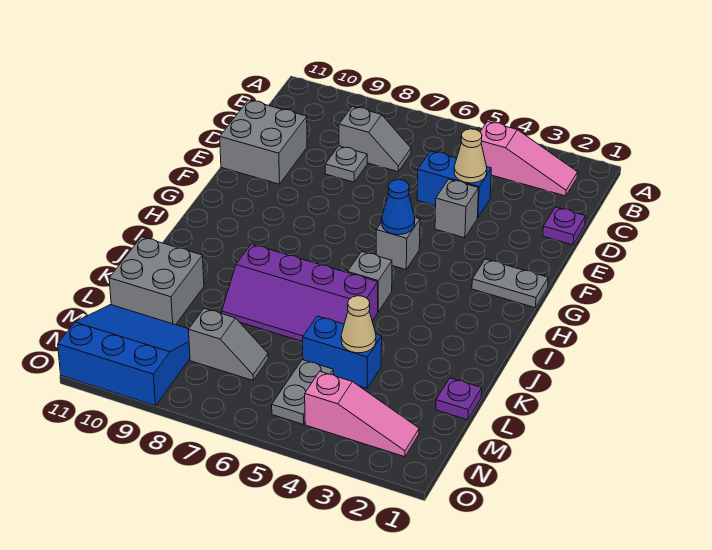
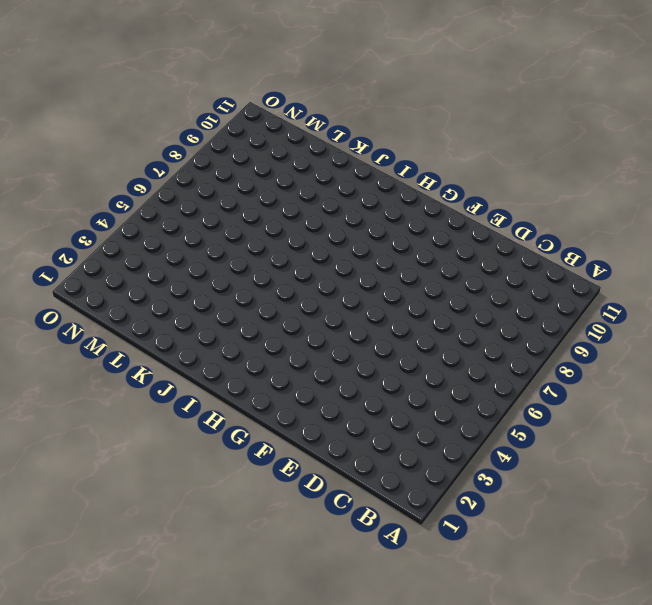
none -> pink 1x3 slope [480,121,578,196]
none -> grey 1x2 slope [339,106,411,172]
none -> purple 1x1 plate [543,207,585,245]

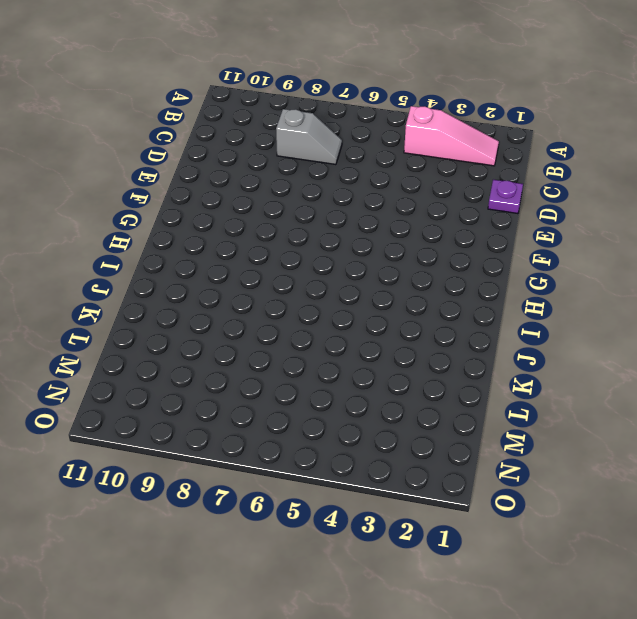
none -> blue 1x2 brick [417,151,491,218]
none -> grey 1x1 plate [325,146,367,182]
none -> grey 2x2 brick [220,100,307,184]

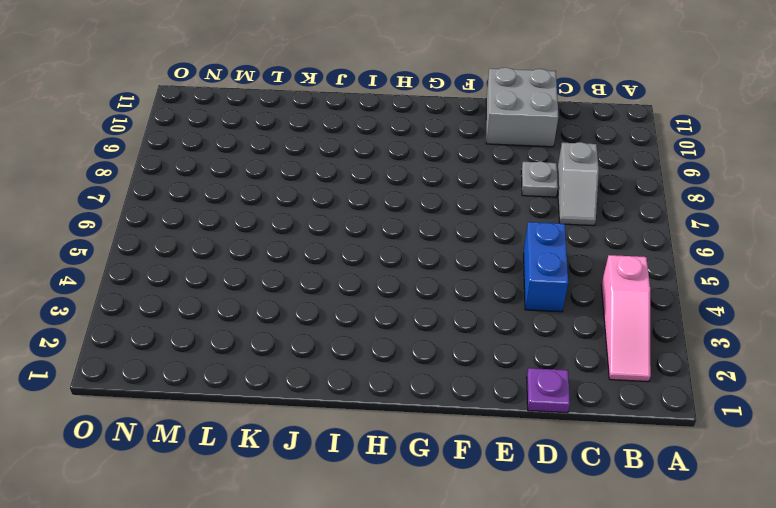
none -> grey 1x1 brick [435,179,479,238]
none -> grey 1x2 plate [472,259,548,308]
none -> grey 1x1 brick [376,218,420,269]

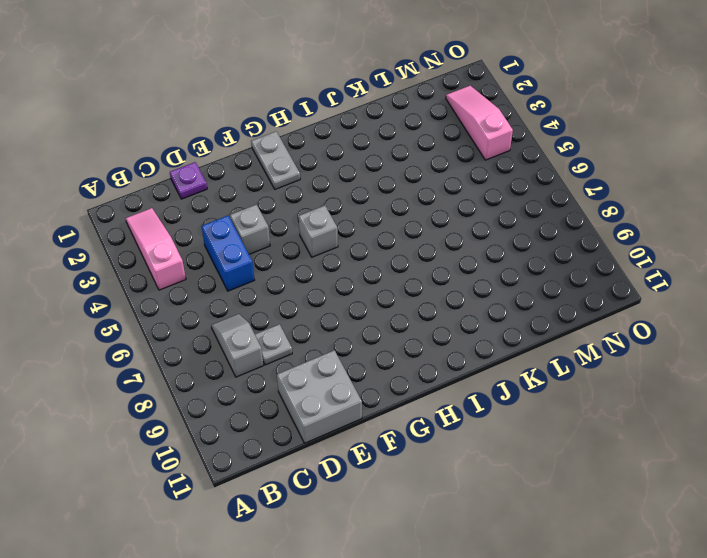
none -> grey 1x1 brick [348,252,392,312]
none -> purple 2x4 slope [222,244,378,342]
none -> grey 2x2 brick [109,237,204,325]

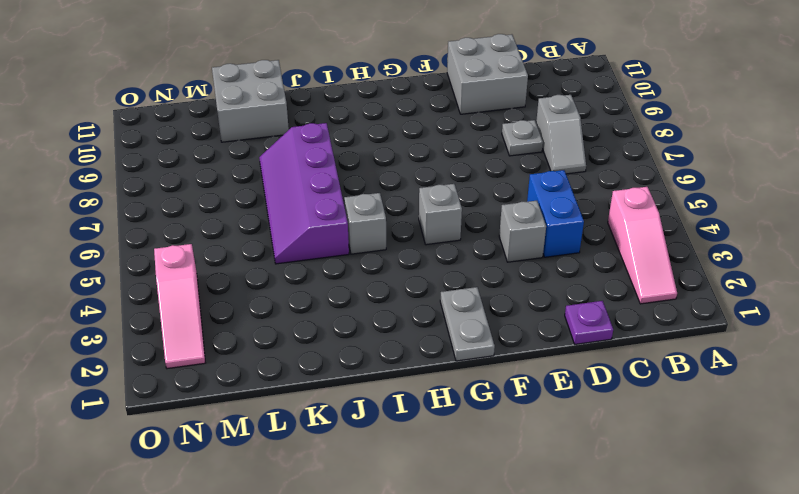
none -> purple 1x1 plate [436,378,482,420]
none -> blue 1x2 brick [303,316,382,388]
none -> grey 1x2 plate [272,360,334,424]

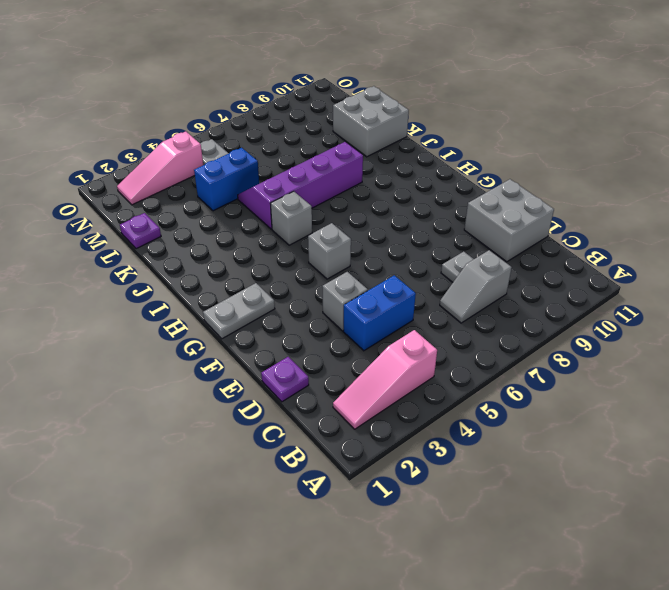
none -> grey 1x2 slope [189,308,268,380]
none -> blue 3x3 slope [58,305,190,406]
none -> tan 1x1 cone [454,129,487,183]

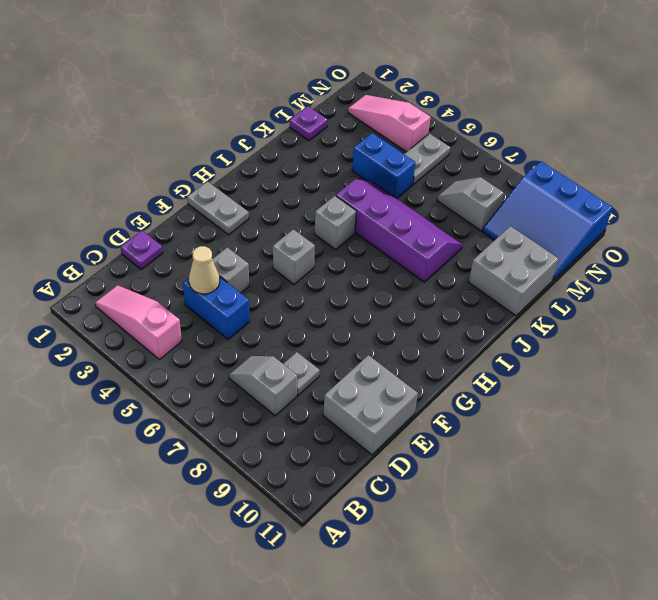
none -> blue 1x1 cone [382,180,415,235]
none -> tan 1x1 cone [341,296,376,353]

